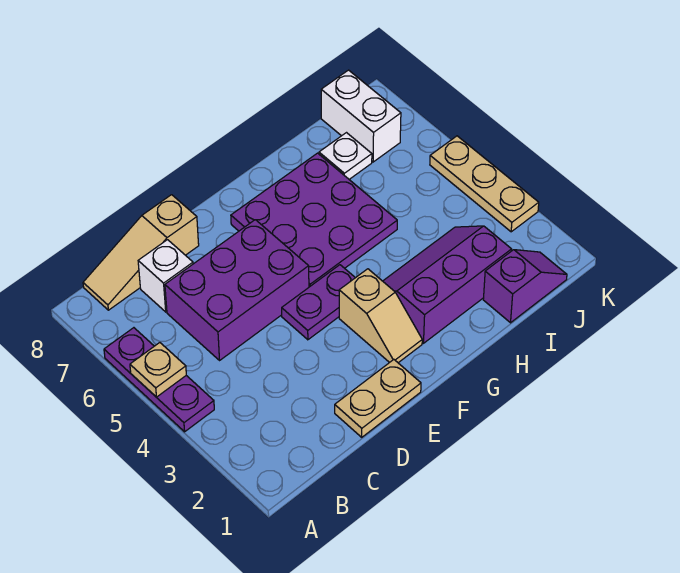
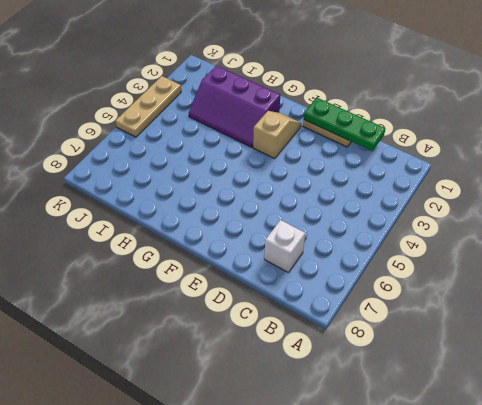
green 1x3 plate [304,98,386,151] -> none
none -> purple 1x3 plate [104,328,214,432]
none -> tan 1x3 slope [83,195,199,310]
none -> purple 2x3 brick [165,220,309,360]

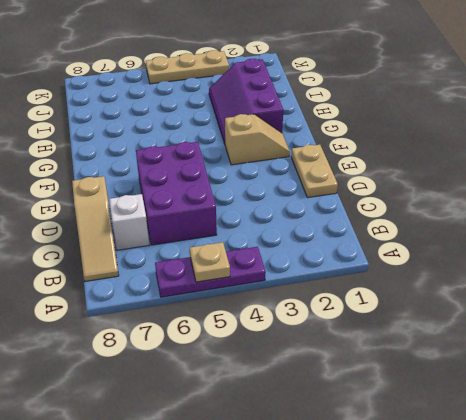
none -> purple 1x2 plate [282,265,355,340]
none -> purple 3x3 plate [231,153,397,287]
none -> purple 1x2 slope [483,250,567,323]

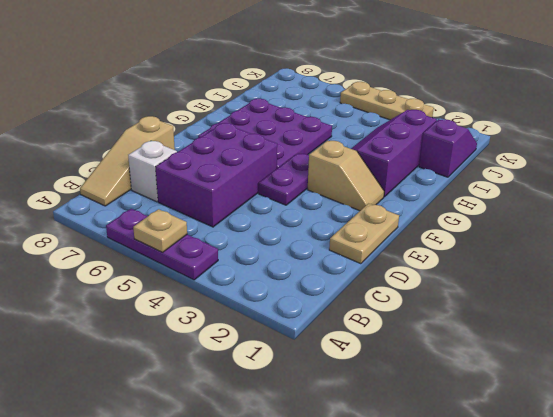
none -> white 1x1 plate [319,133,372,179]
none -> white 1x2 brick [321,70,401,162]

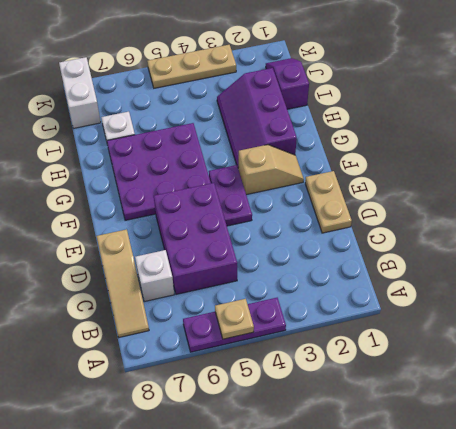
white 1x2 brick [59,57,101,129] -> white 1x2 brick turned to [321,70,401,162]

